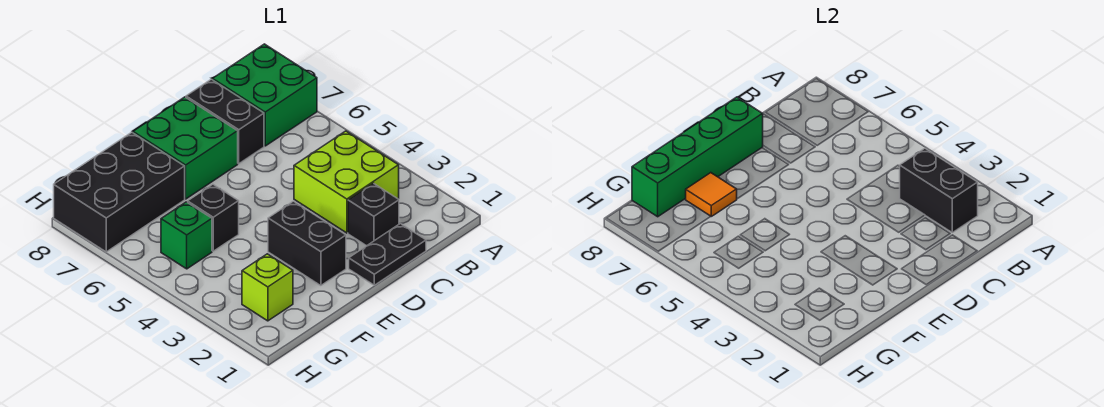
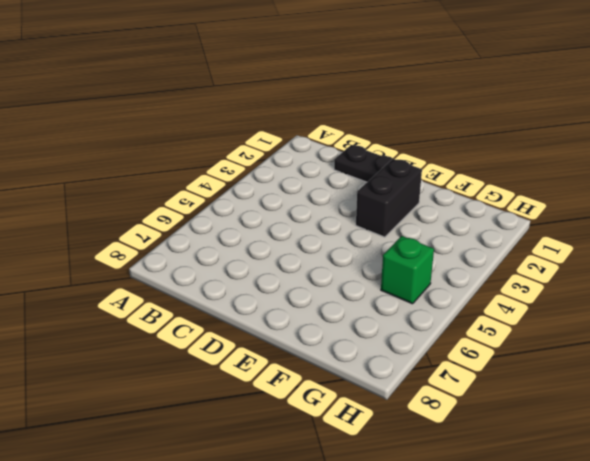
none -> green 2x2 brick [213,44,317,146]
none -> lime 2x2 brick [294,131,399,233]
none -> black 1x1 brick [348,183,399,246]

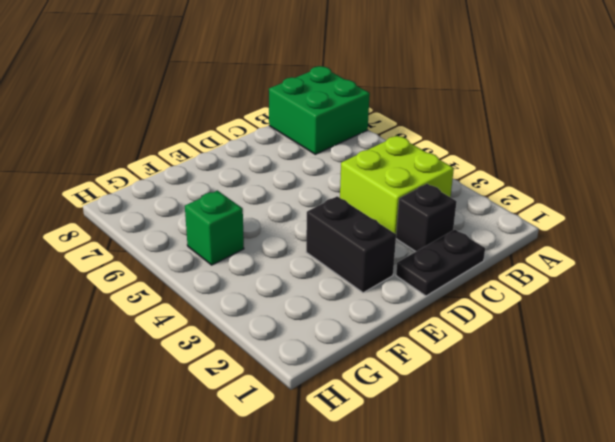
none -> black 1x2 brick [186,79,264,164]
none -> green 2x2 brick [133,97,238,199]
none -> black 1x1 brick [188,184,239,251]

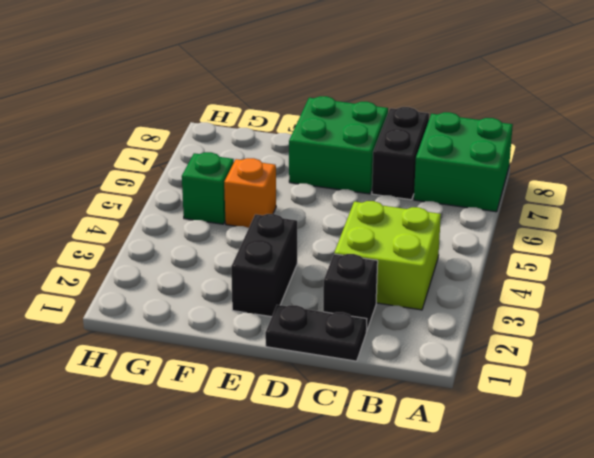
orange 1x1 brick [224,158,276,228] -> black 1x1 brick [188,184,239,251]
none -> black 2x3 brick [54,132,185,252]
none -> lime 1x1 brick [242,254,293,321]
none -> black 1x2 brick [900,148,978,233]

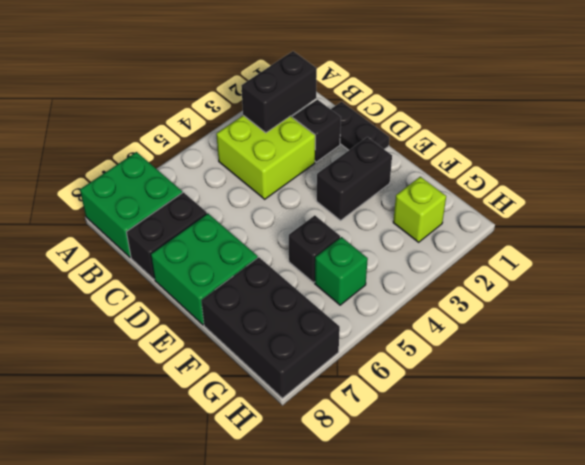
none -> green 1x4 brick [632,97,763,217]
none -> orange 1x1 tile [686,173,737,216]

